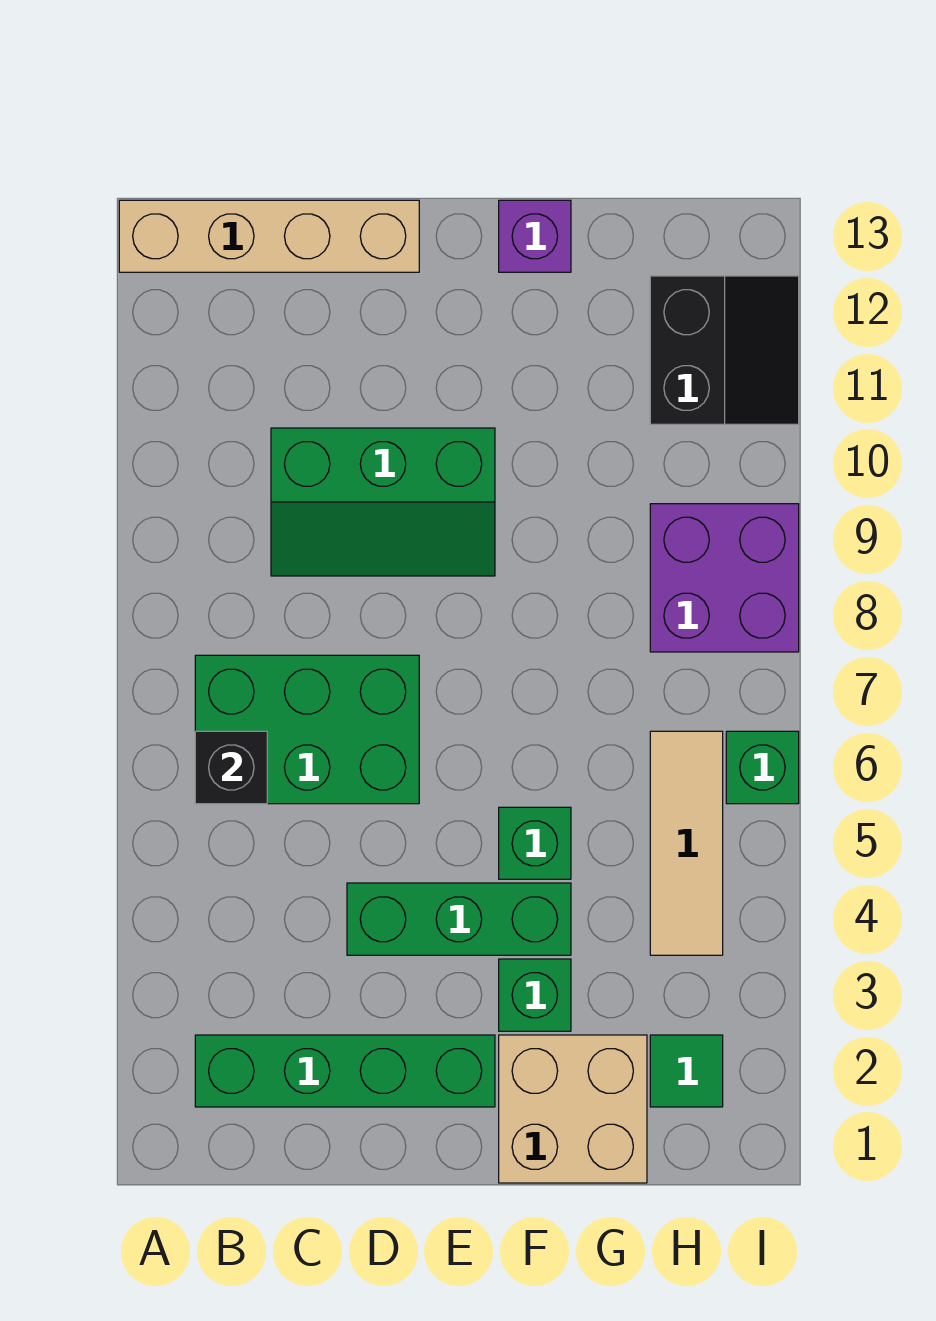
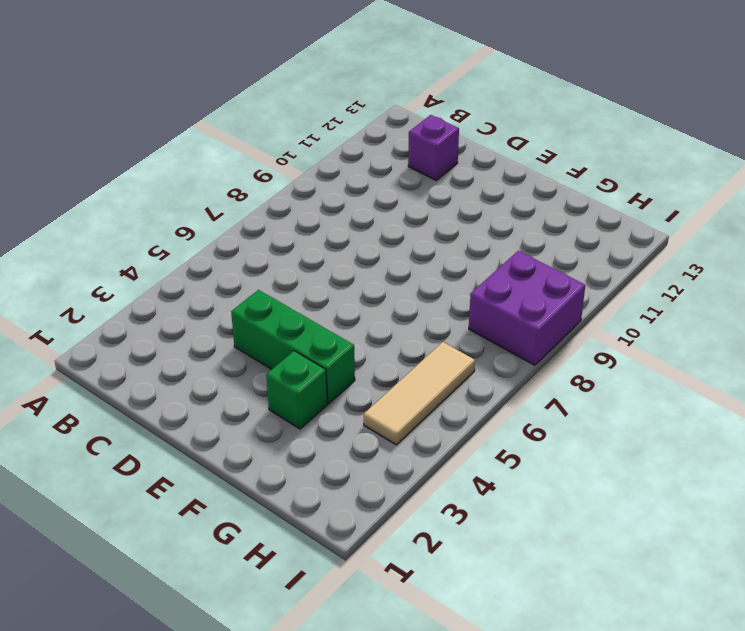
purple 1x1 brick [408,115,459,180] -> purple 1x1 brick moved to [499,200,571,272]
none -> tan 1x4 brick [119,200,419,272]
none -> green 1x4 brick [195,1035,495,1107]
none -> green 2x3 brick [195,655,419,804]

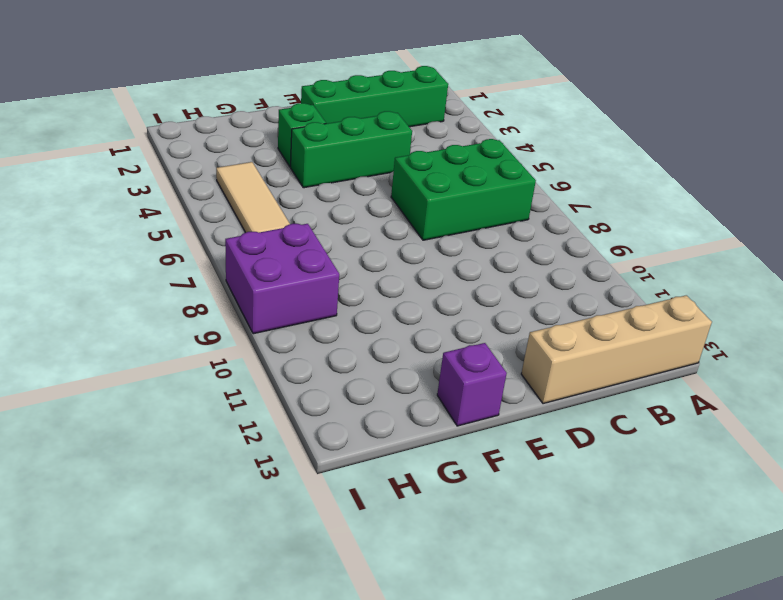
none -> green 2x3 slope [271,428,495,576]
none -> tan 2x2 brick [499,1035,647,1183]
none -> green 1x1 brick [499,807,571,879]

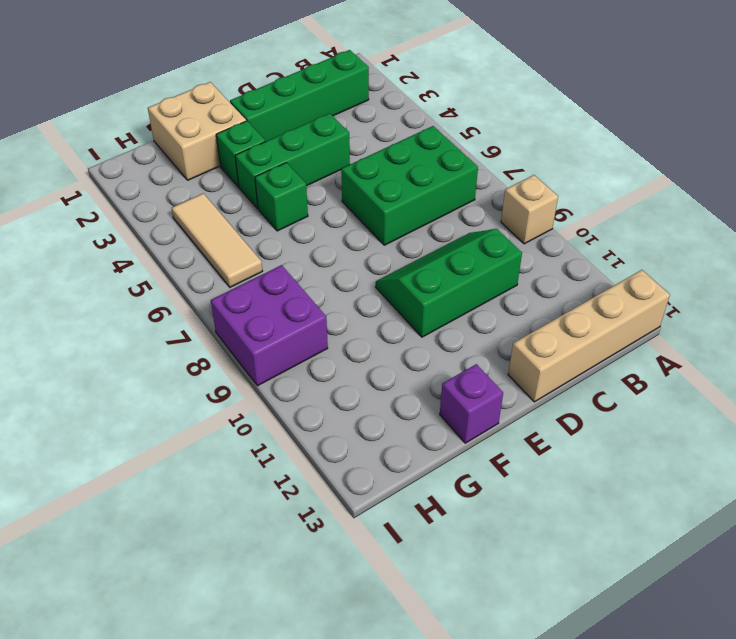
tan 1x1 brick [501,175,558,244] -> none
none -> green 1x1 tile [650,1035,723,1107]
none -> black 2x2 slope [650,276,799,424]
none -> green 1x1 brick [726,731,799,804]

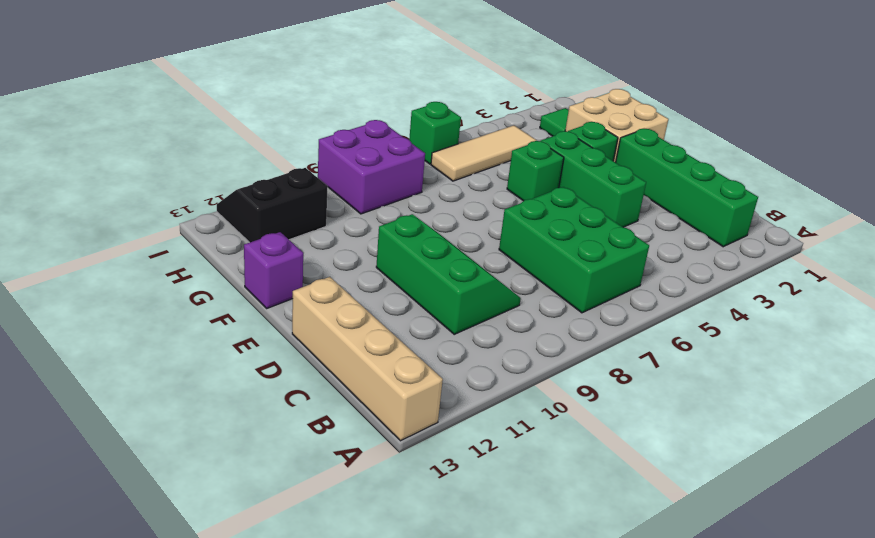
none -> black 1x1 brick [195,731,267,804]

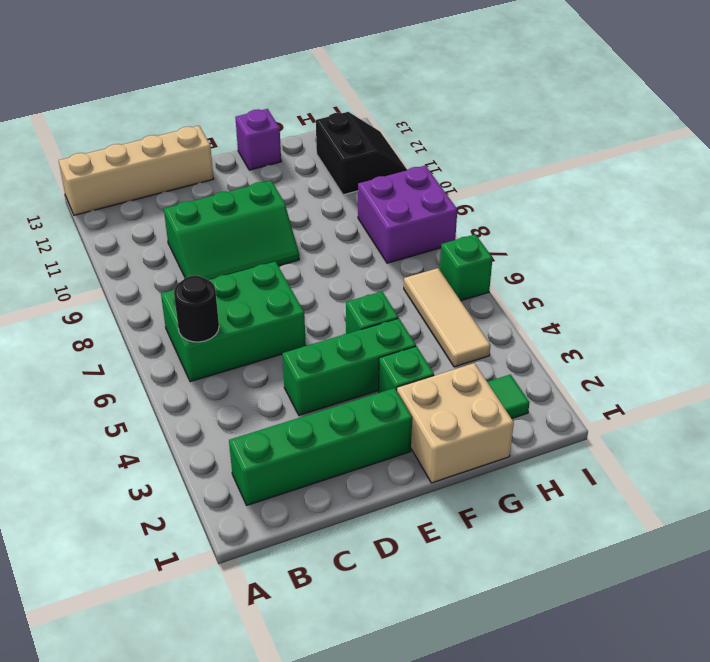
black 1x1 round brick [174,275,219,342] -> black 1x1 brick [195,731,267,804]

